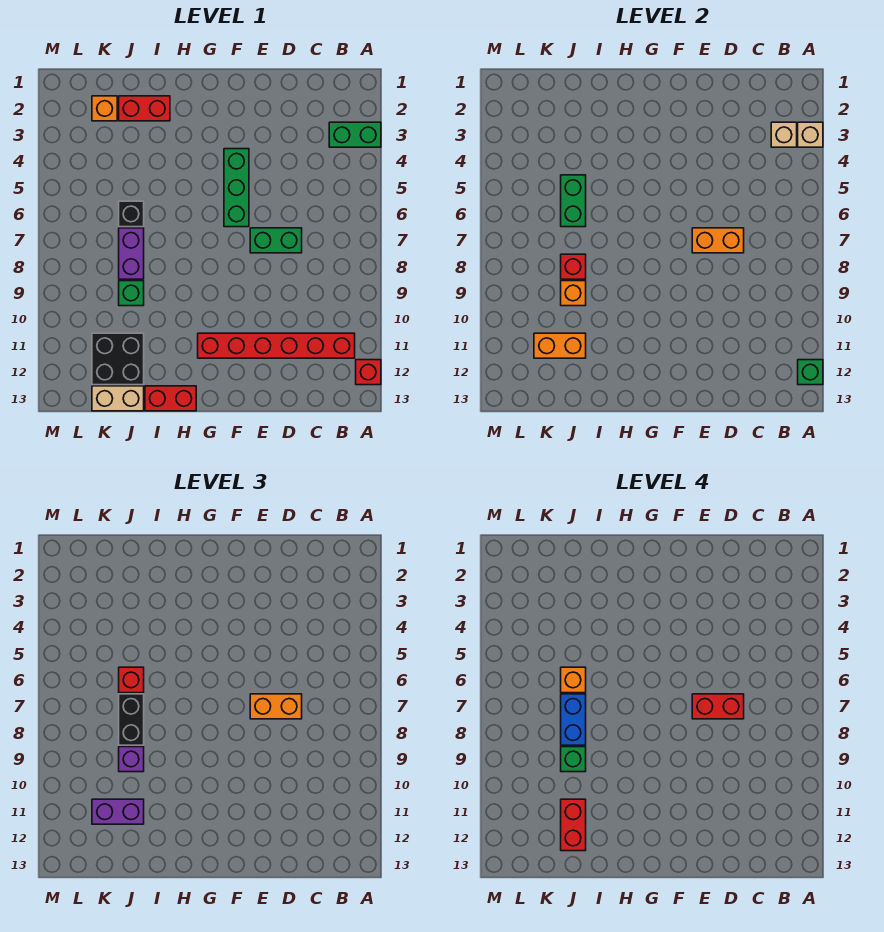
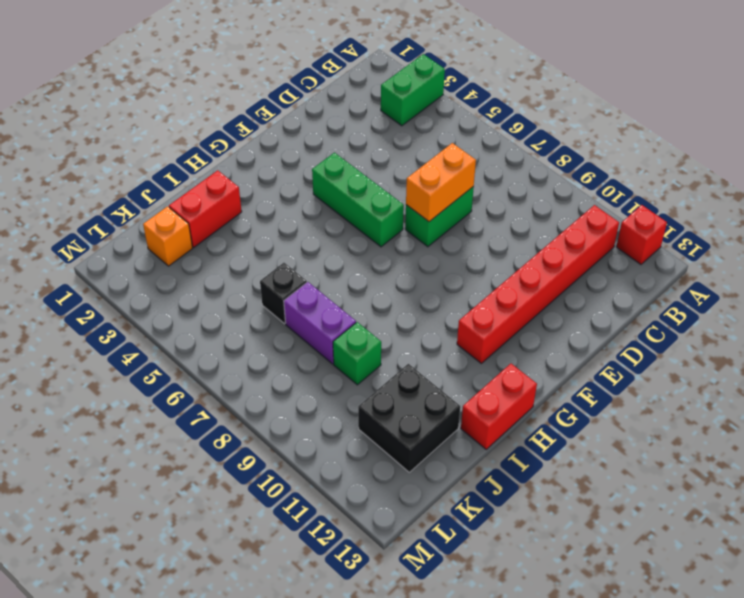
none -> tan 1x2 brick [92,386,144,411]
none -> tan 1x1 brick [798,122,823,147]
none -> green 1x1 brick [798,360,823,385]
none -> tan 1x1 brick [771,122,797,147]

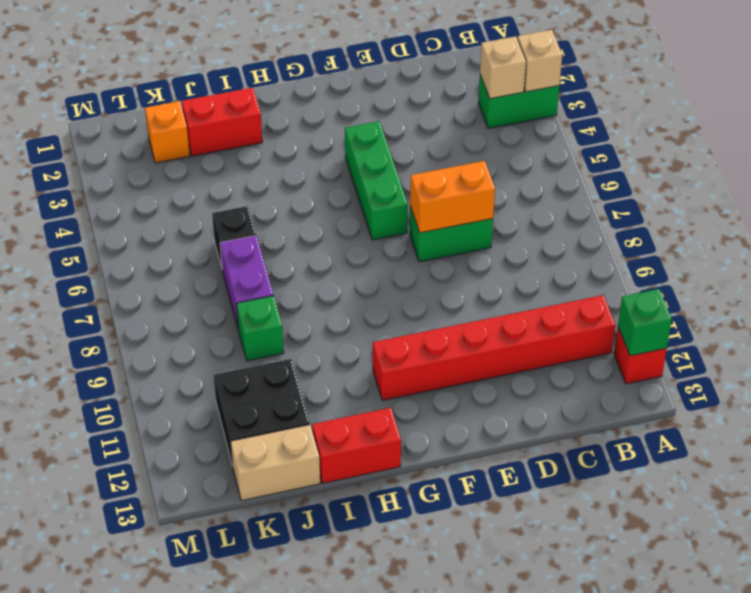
none -> green 1x2 brick [561,175,586,227]
none -> red 1x1 brick [561,254,586,279]
none -> orange 1x1 brick [561,281,586,306]
none -> orange 1x2 brick [534,333,586,358]

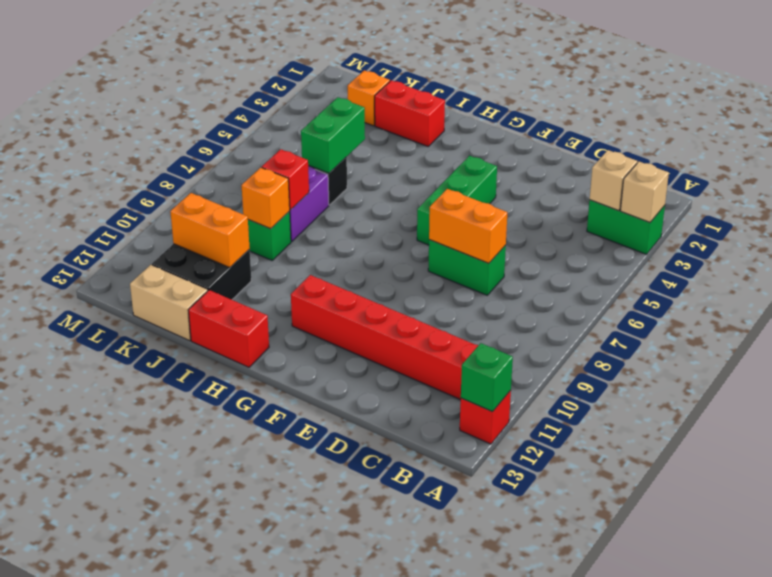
none -> orange 1x2 brick [250,694,302,719]
none -> red 1x1 brick [119,667,144,693]
none -> black 1x2 brick [119,694,144,745]
none -> purple 1x1 brick [119,747,144,772]

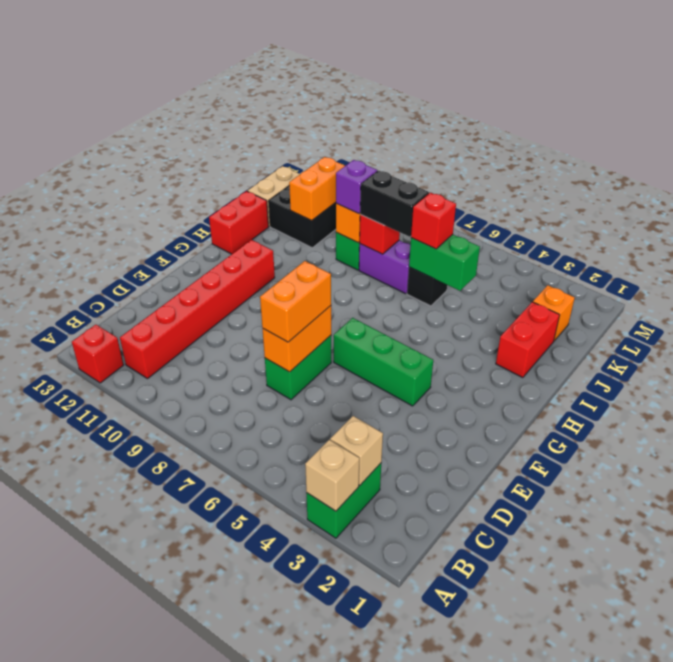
none -> green 1x1 brick [798,360,823,385]
none -> purple 1x2 brick [92,799,144,824]
none -> red 1x2 brick [692,694,744,719]
none -> orange 1x1 brick [561,667,586,693]

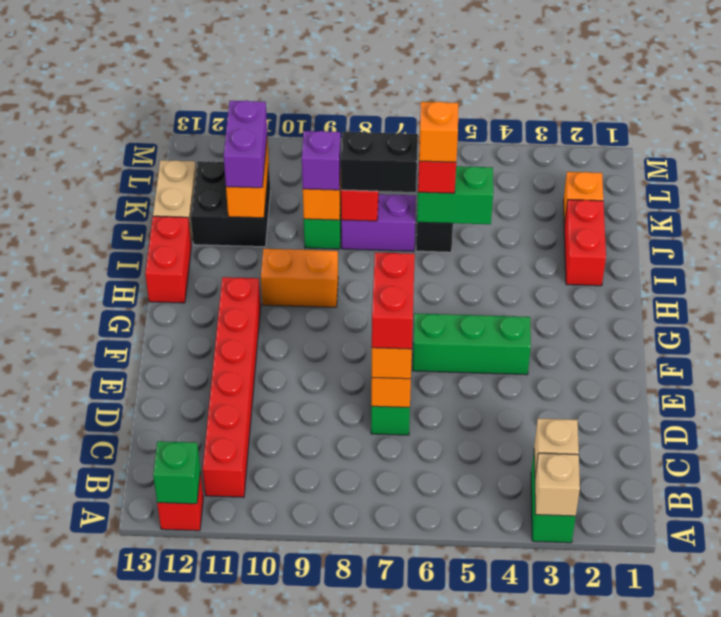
orange 1x2 brick [261,249,338,307] -> none
none -> blue 1x2 brick [561,694,586,745]
none -> green 1x1 brick [561,747,586,772]
none -> red 1x2 brick [561,799,586,851]

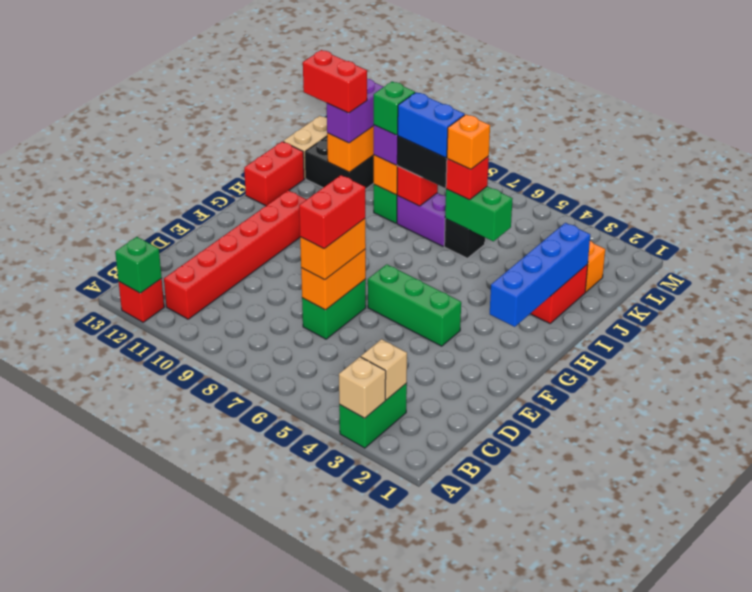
blue 1x4 brick [490,223,590,327] -> none

